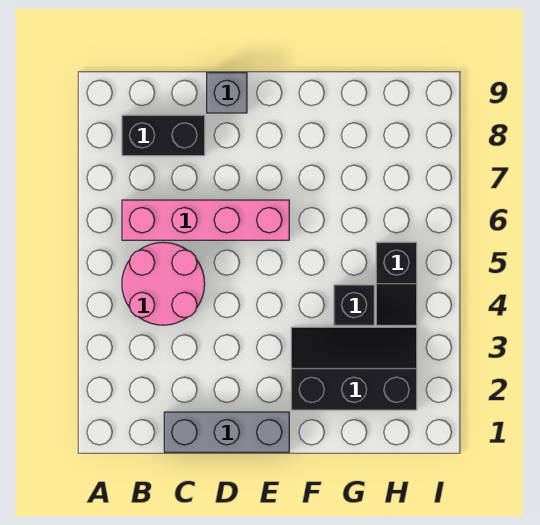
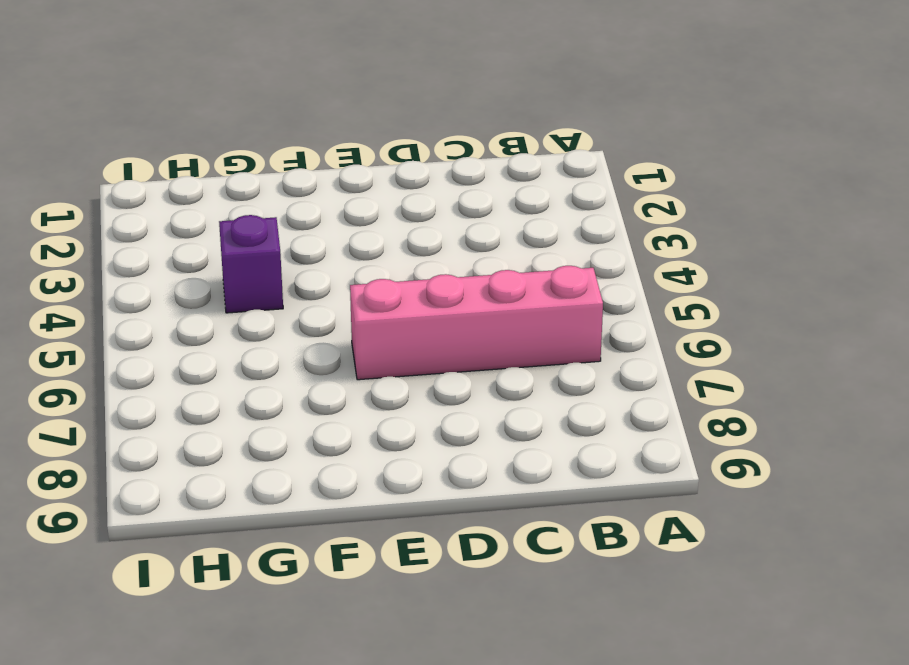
purple 1x1 brick [219,215,283,313] -> black 1x1 brick [334,285,374,325]
none -> pink 2x2 round brick [122,242,205,325]
none -> black 1x2 brick [122,115,205,156]

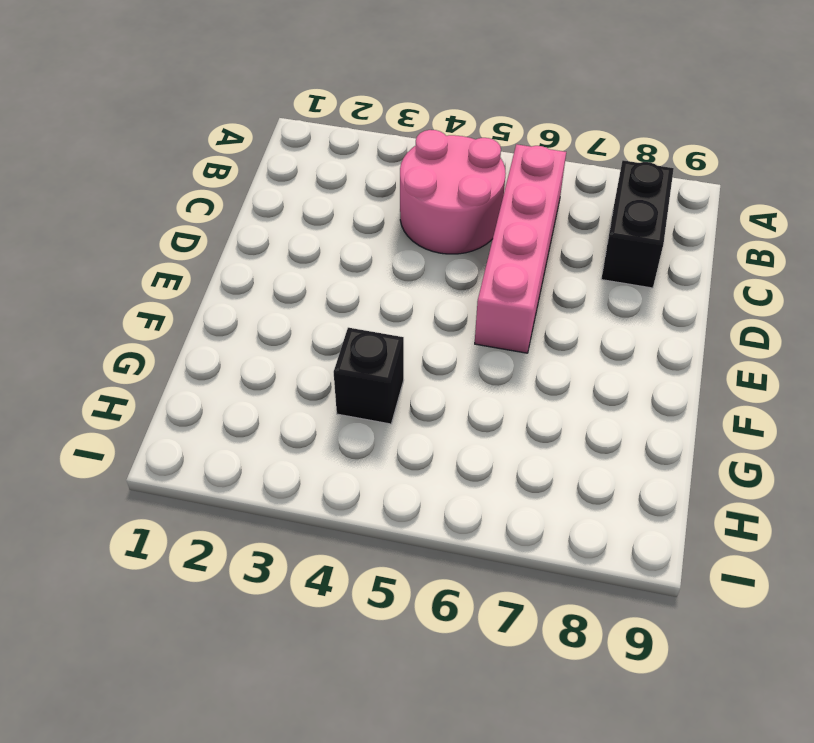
none -> grey 1x3 brick [164,412,289,452]
none -> grey 1x1 brick [207,73,247,113]

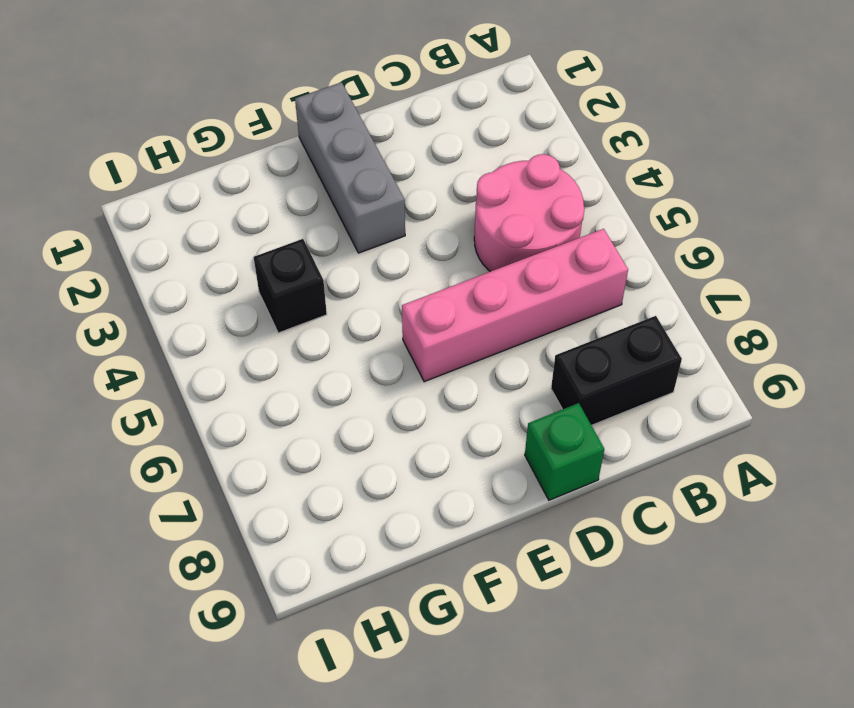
green 1x1 brick [525,403,604,500] -> grey 1x1 brick [207,73,247,113]
grey 1x3 brick [295,82,405,253] -> grey 1x3 brick turned to [164,412,289,452]
none -> black 2x3 slope [291,327,417,410]
none -> black 1x2 slope [376,242,417,325]

